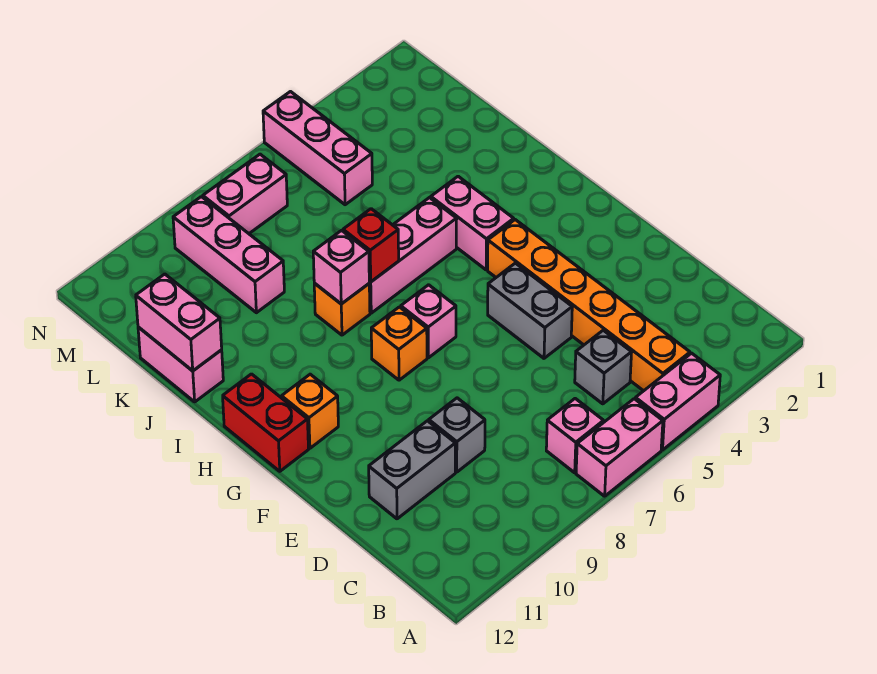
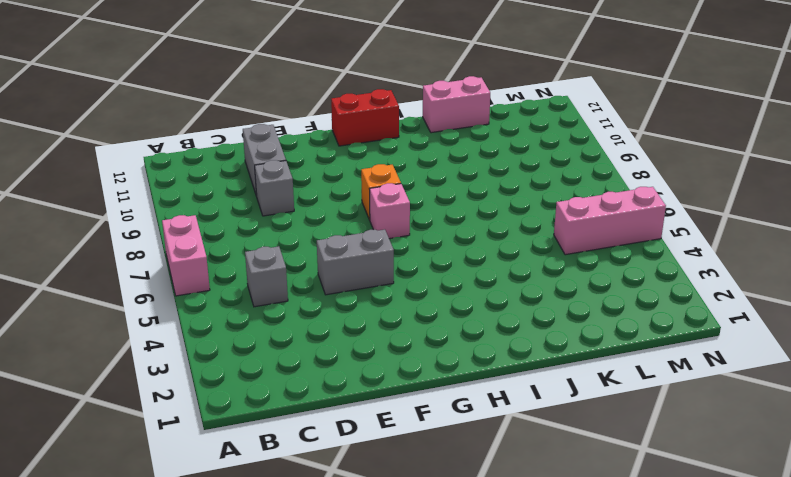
none -> pink 1x2 brick [635,353,720,450]
none -> orange 1x6 brick [488,220,690,391]
none -> pink 1x1 brick [546,399,604,473]

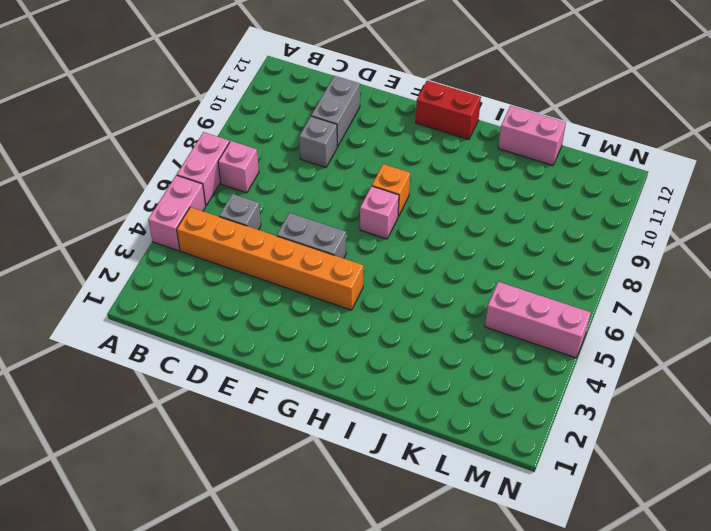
none -> orange 1x1 brick [282,374,338,448]
none -> pink 1x2 brick [431,176,514,270]
none -> pink 1x3 brick [369,198,457,313]

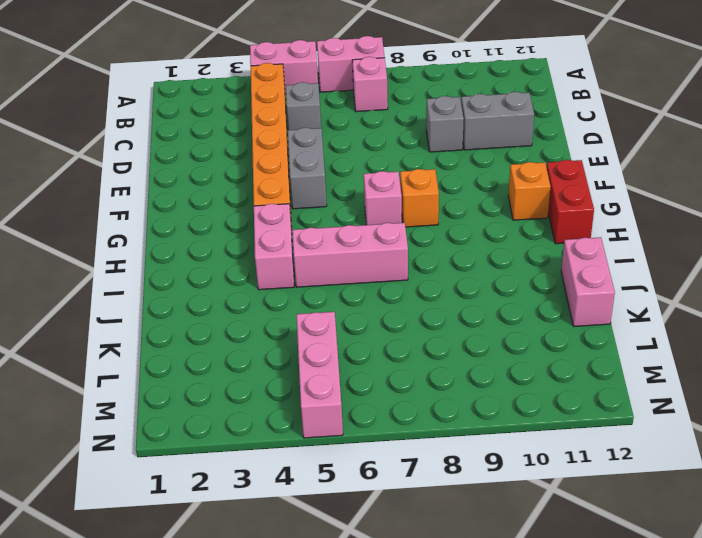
none -> orange 1x1 brick [314,283,370,335]
none -> pink 1x3 brick [173,197,284,313]
none -> pink 1x2 brick [203,154,287,234]

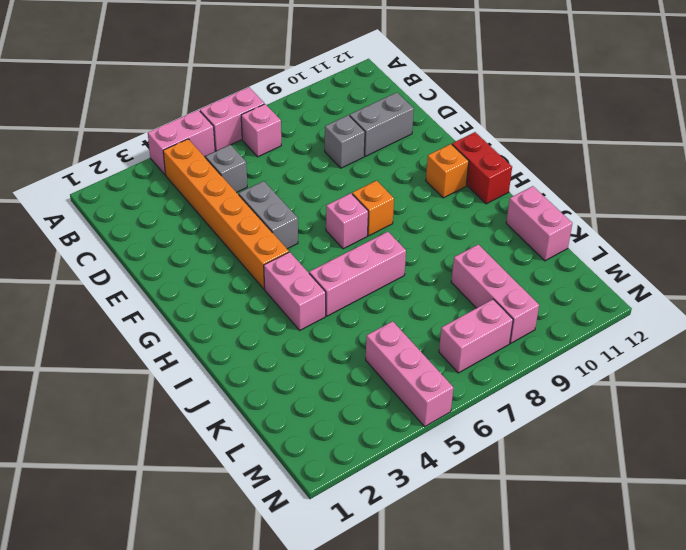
none -> orange 1x1 brick [314,283,370,335]
none -> red 1x1 brick [343,209,399,282]
none -> pink 1x1 brick [313,230,369,304]

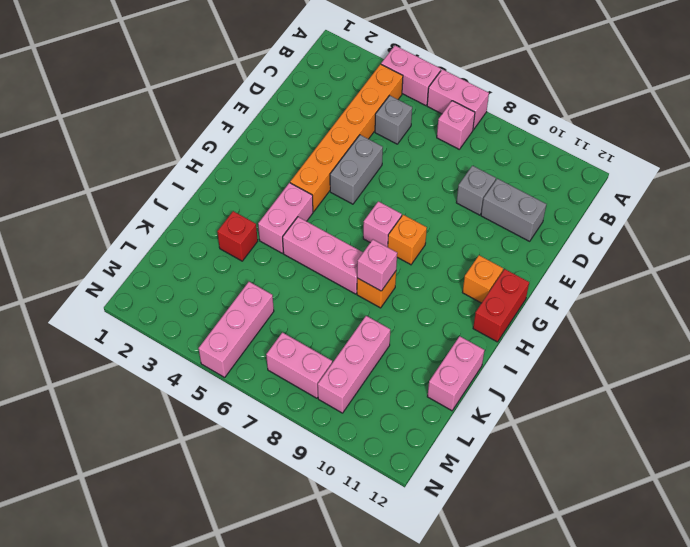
red 1x1 brick [217,211,258,261] -> red 1x1 brick moved to [343,209,399,282]
none -> pink 1x2 brick [136,274,222,371]

